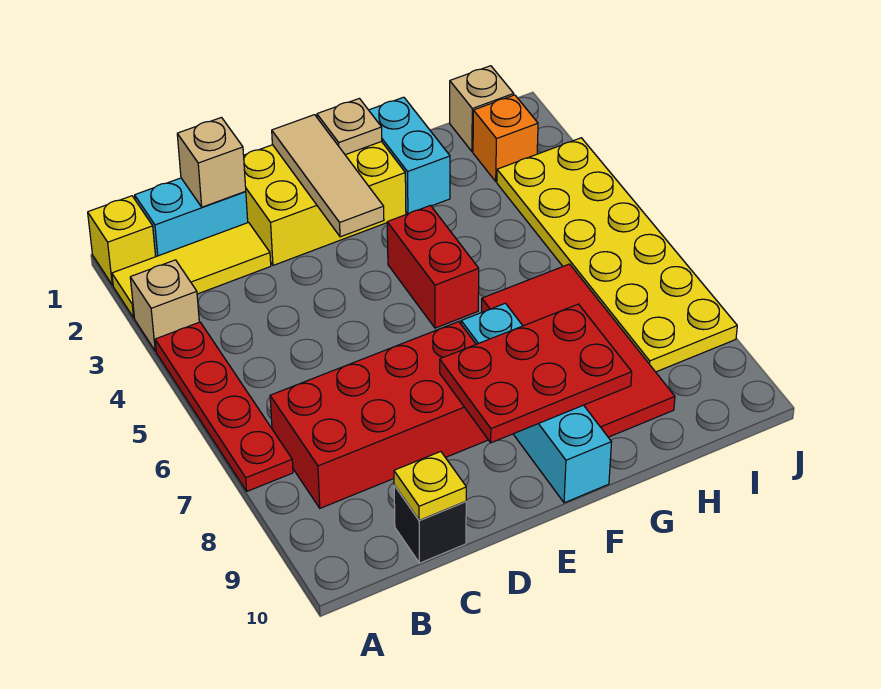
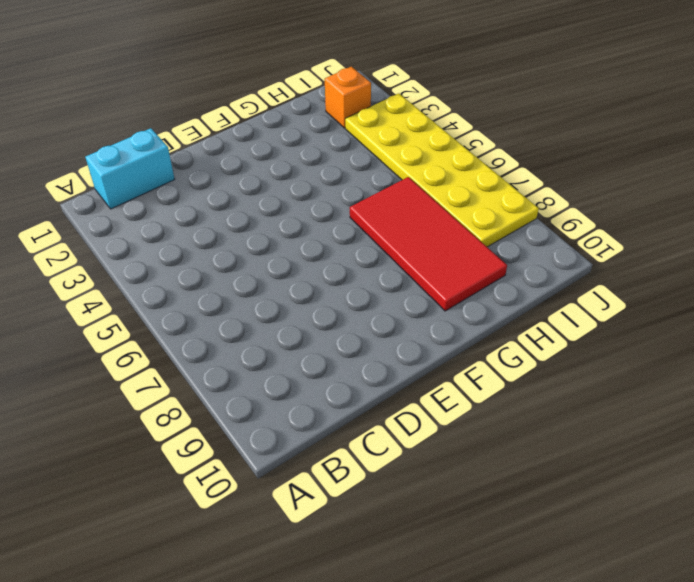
none -> yellow 1x1 brick [88,196,156,285]
none -> yellow 1x3 tile [112,223,271,318]
none -> tan 1x1 brick [130,260,199,351]

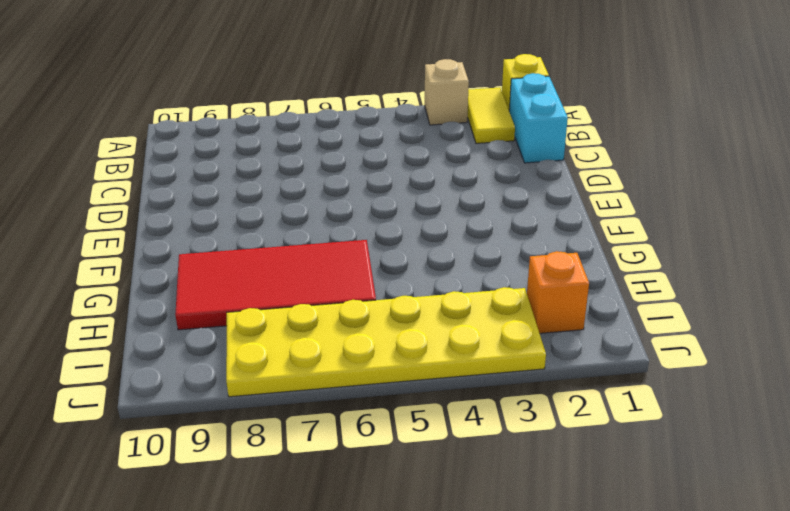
yellow 1x2 tile [468,88,515,143] -> yellow 1x3 tile [112,223,271,318]
none -> red 1x4 plate [155,322,293,491]
none -> red 2x4 brick [270,322,488,508]
none -> black 1x1 brick [394,486,466,563]

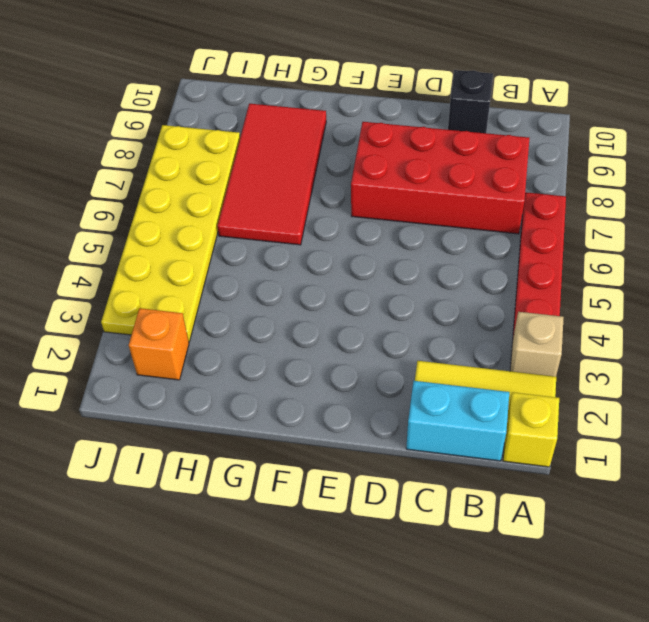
none -> yellow 2x3 brick [244,141,406,265]
none -> red 1x2 brick [387,205,479,328]
none -> cyan 1x4 brick [461,303,611,503]

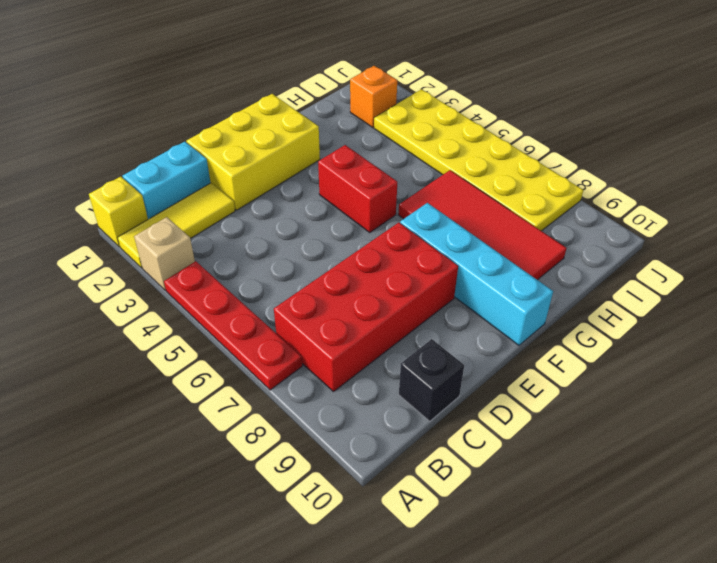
none -> cyan 1x2 brick [369,97,450,214]
none -> tan 1x1 brick [450,66,514,152]
none -> tan 1x1 brick [177,118,246,207]

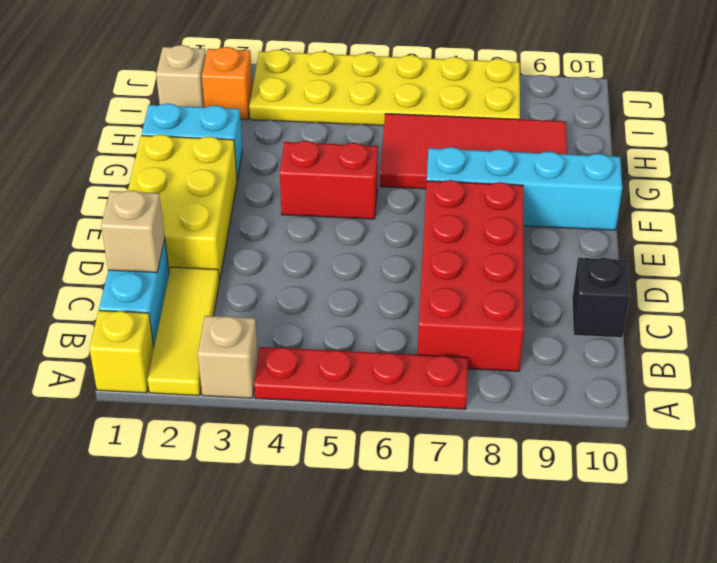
none -> yellow 1x1 plate [394,452,466,520]
none -> tan 1x3 tile [272,115,384,237]
none -> red 2x3 plate [440,304,632,443]

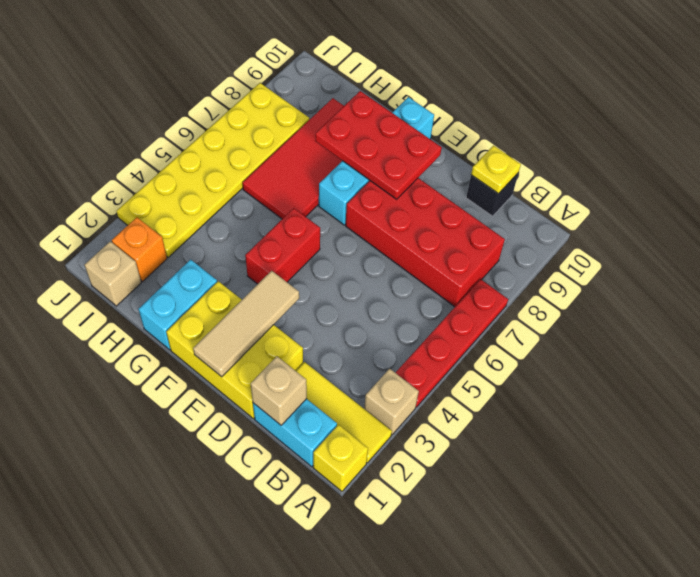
none -> tan 1x1 plate [317,98,382,155]

